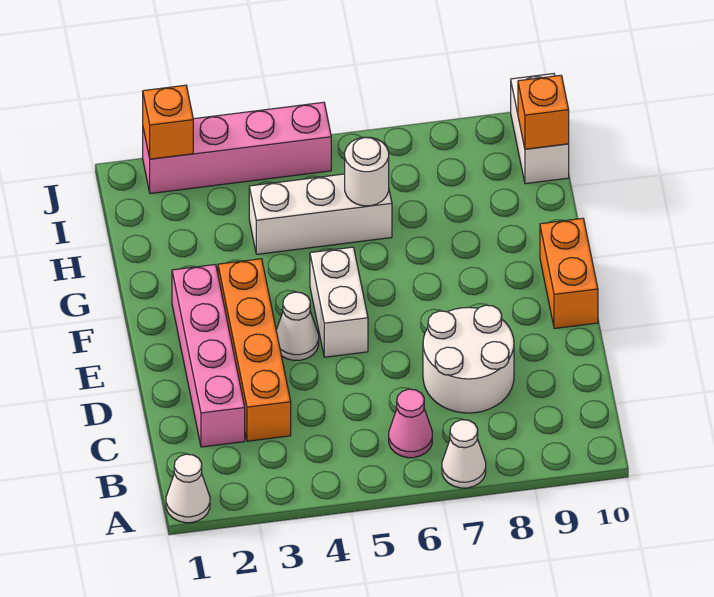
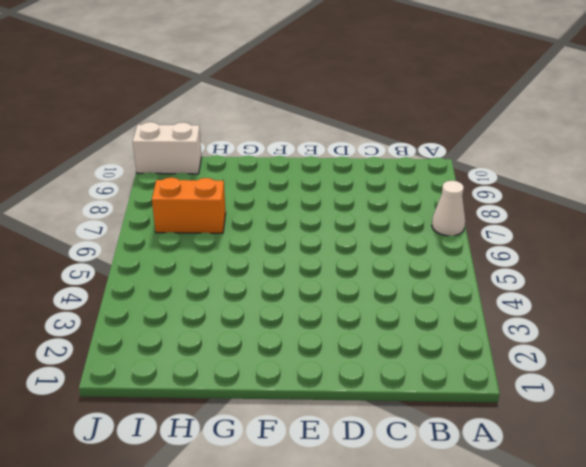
orange 1x2 brick [152,177,226,233] -> orange 1x2 brick moved to [540,218,598,329]
none -> white 1x1 cone [166,454,210,523]
none -> pink 1x1 cone [389,389,432,458]
none -> pink 1x4 brick [172,265,245,447]

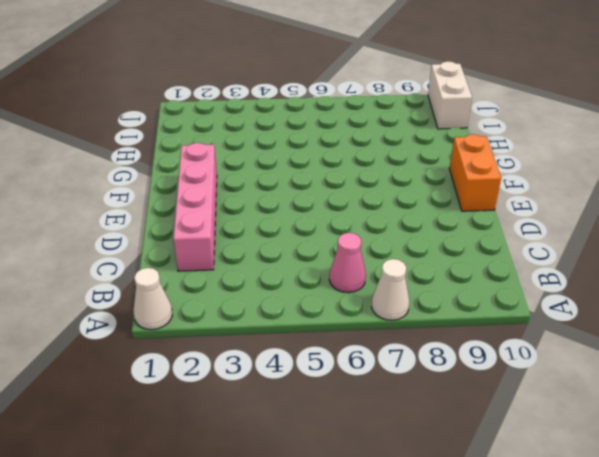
none -> orange 1x4 brick [218,259,291,441]
none -> white 2x2 round brick [423,305,514,413]
none -> white 1x1 cone [276,292,319,360]

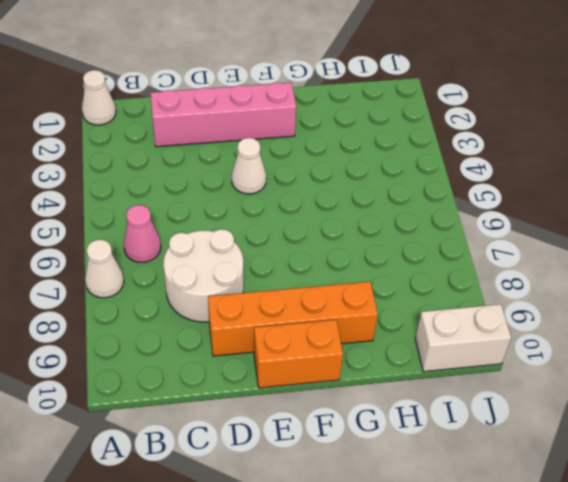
orange 1x4 brick [208,282,378,356] -> orange 1x4 brick moved to [218,259,291,441]
none -> white 1x2 brick [310,247,368,357]
none -> white 1x3 brick [249,174,392,254]
none -> pink 1x4 brick [143,102,331,194]

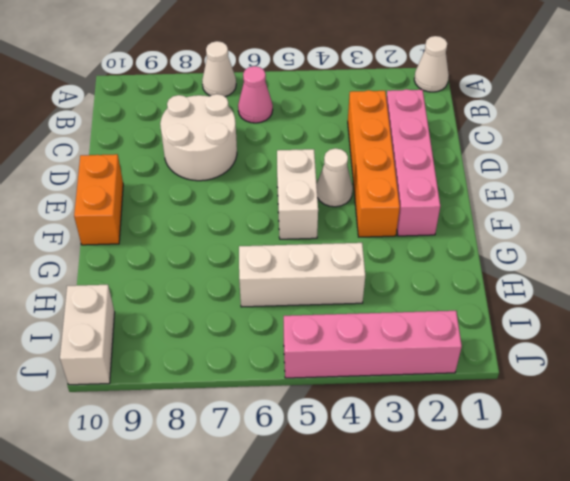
none -> white 1x1 round brick [345,137,389,206]
none -> orange 1x1 brick [518,75,569,149]
none -> orange 1x1 brick [143,85,193,159]

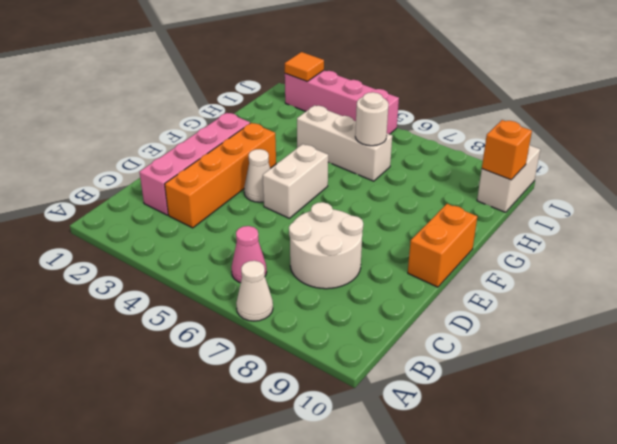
orange 1x1 tile [285,52,324,81] -> orange 1x1 brick [143,85,193,159]
none -> white 1x1 cone [166,454,210,523]

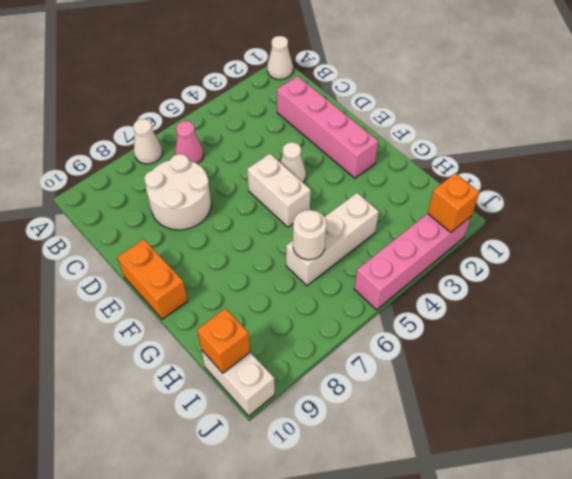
none -> orange 1x4 brick [218,259,291,441]

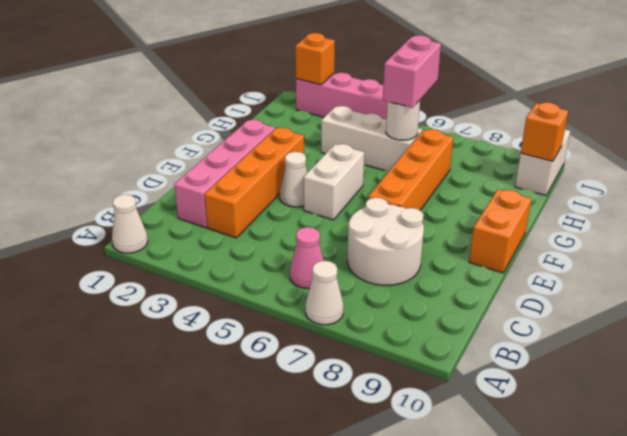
orange 1x4 brick [369,129,453,210] -> none
pink 1x2 brick [383,35,441,108] -> none

